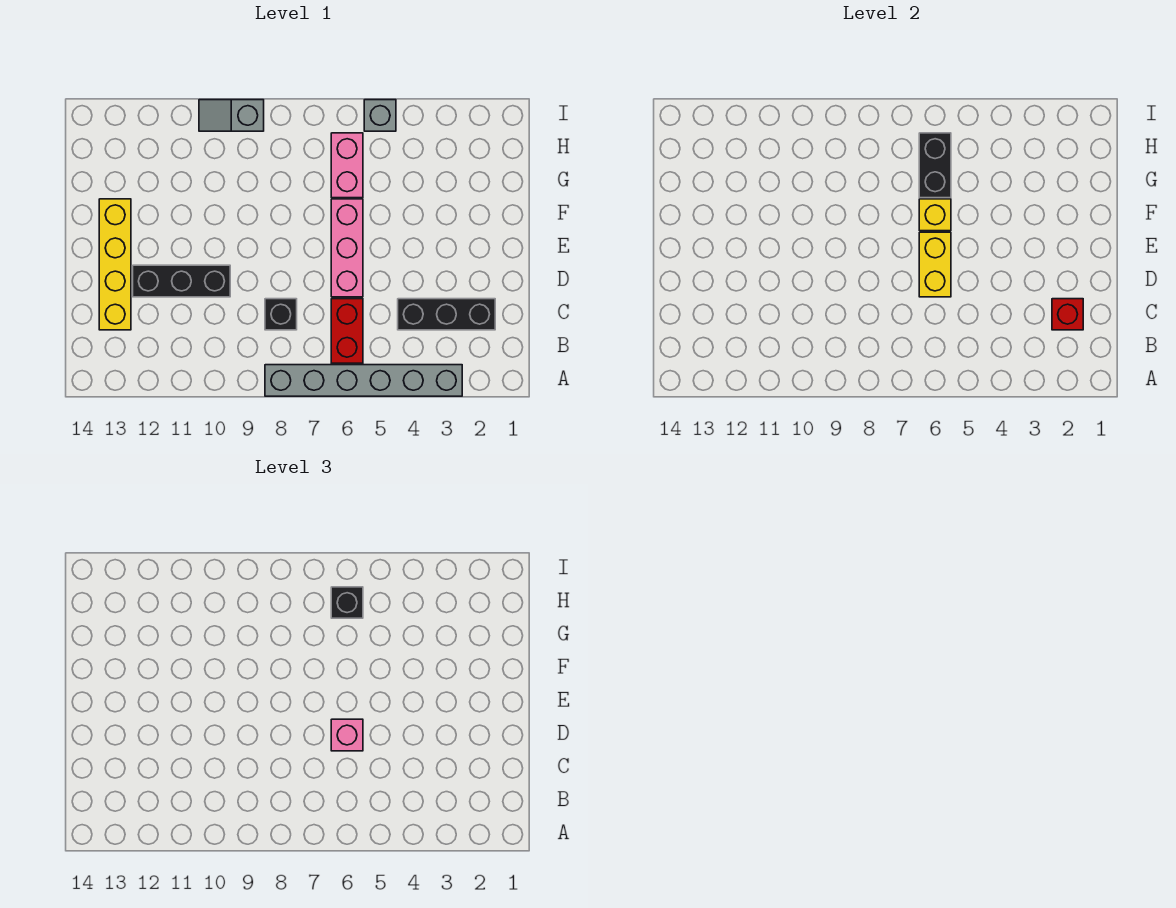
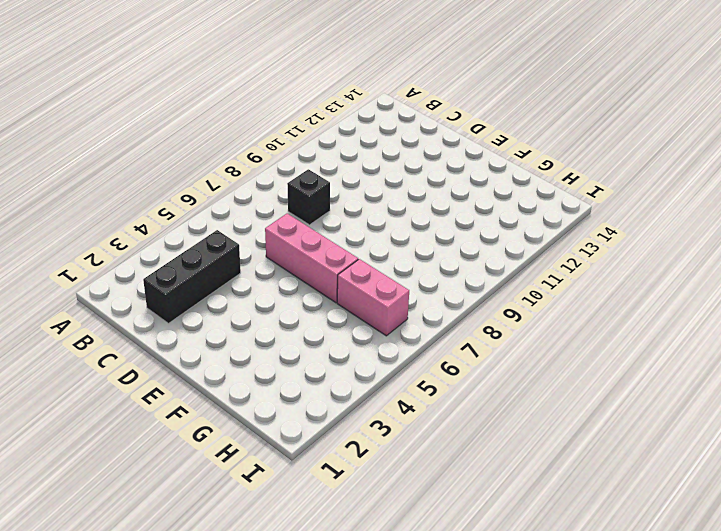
none -> grey 1x6 brick [265,365,462,396]
none -> red 1x2 brick [331,299,363,363]
none -> yellow 1x4 brick [99,199,131,330]

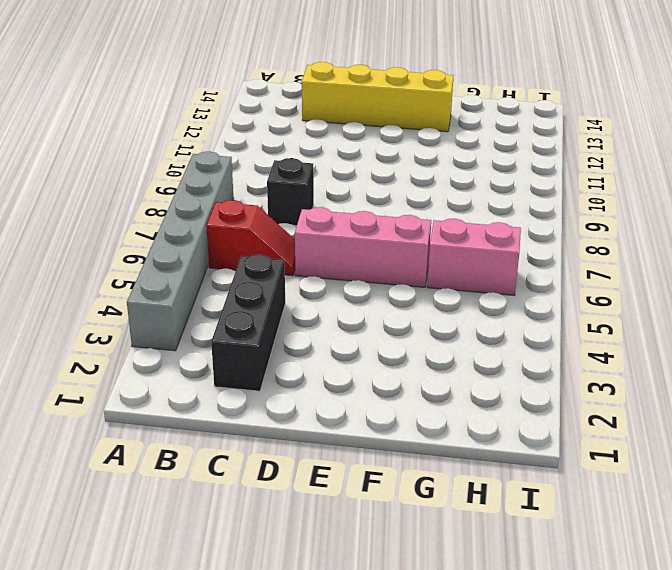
red 1x2 slope [206,200,295,276] -> red 1x2 brick [331,299,363,363]
none -> black 1x3 brick [133,265,230,297]
none -> grey 1x1 brick [364,100,396,131]
none -> grey 1x2 slope [199,100,264,131]

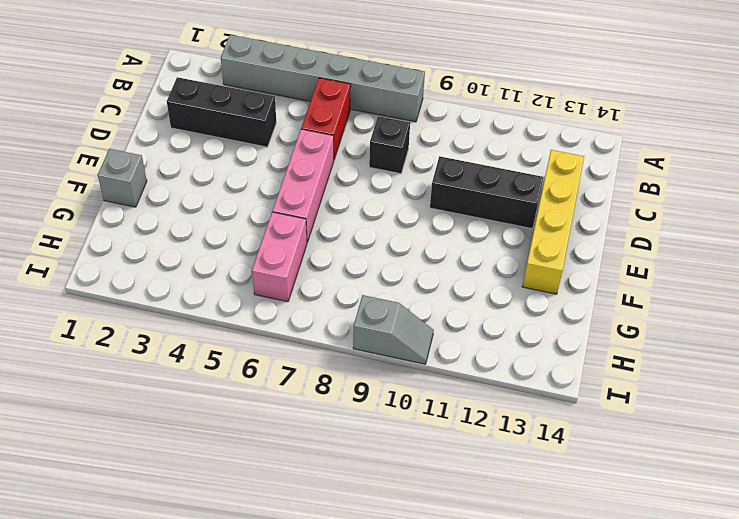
grey 1x1 brick [98,149,147,207] -> grey 1x1 brick moved to [364,100,396,131]
none -> red 1x1 brick [1052,299,1083,330]
none -> yellow 1x2 brick [919,232,951,297]
none -> yellow 1x1 brick [919,199,951,231]

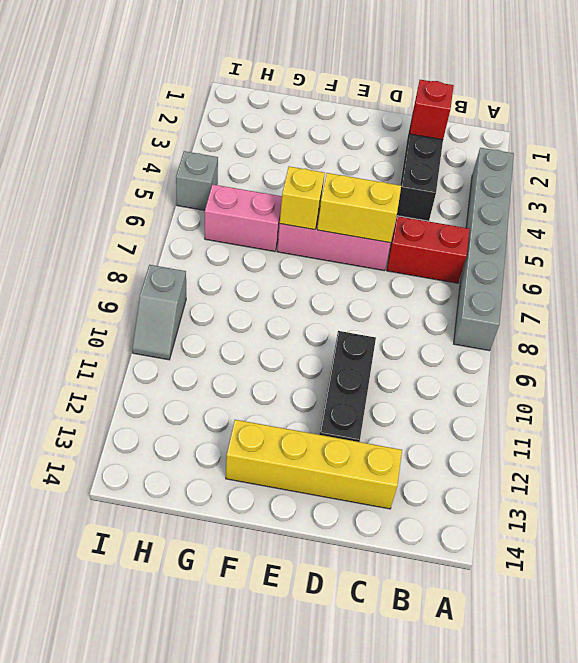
none -> black 1x1 brick [265,299,297,330]
none -> black 1x2 brick [919,133,951,198]
none -> pink 1x1 brick [331,719,363,751]

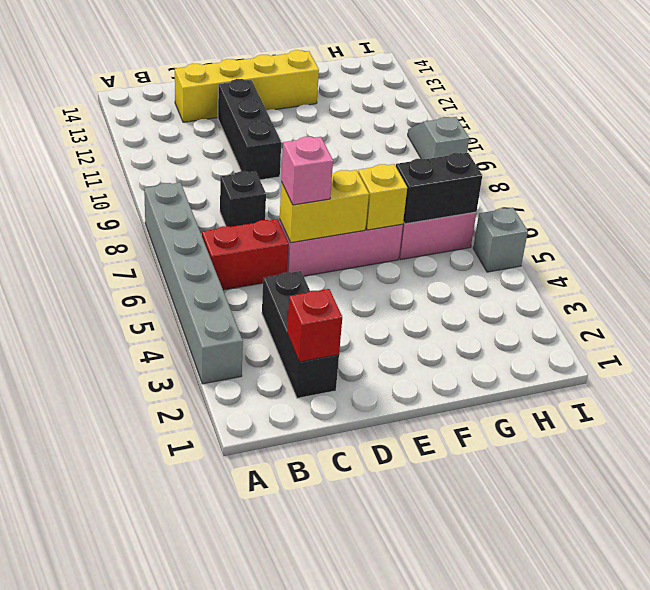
none -> black 1x1 brick [331,587,363,618]

